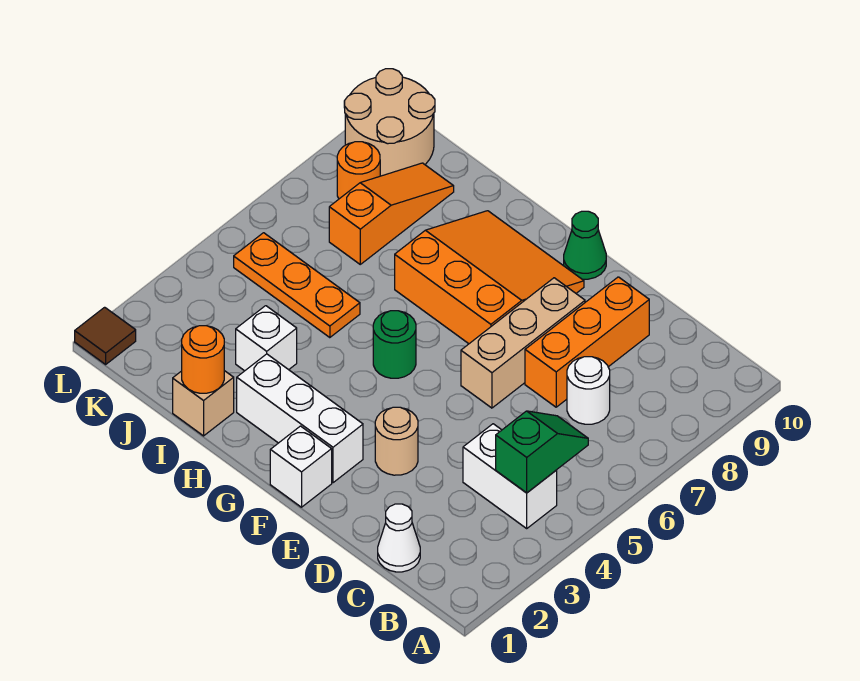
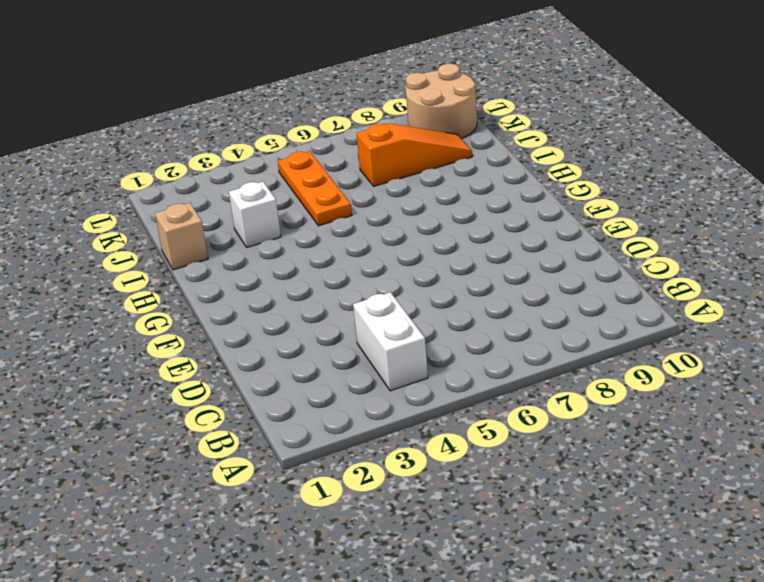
none -> white 1x1 cone [378,504,420,572]
none -> white 1x1 round brick [567,357,610,424]
none -> orange 1x3 brick [525,277,649,407]

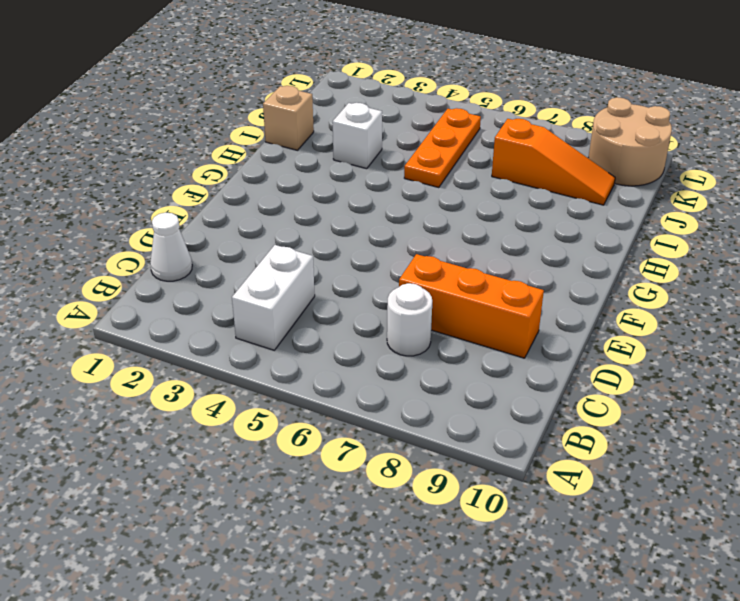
none -> tan 1x1 round brick [375,407,418,475]
none -> tan 1x3 brick [461,278,585,408]
none -> white 1x1 brick [270,426,332,507]

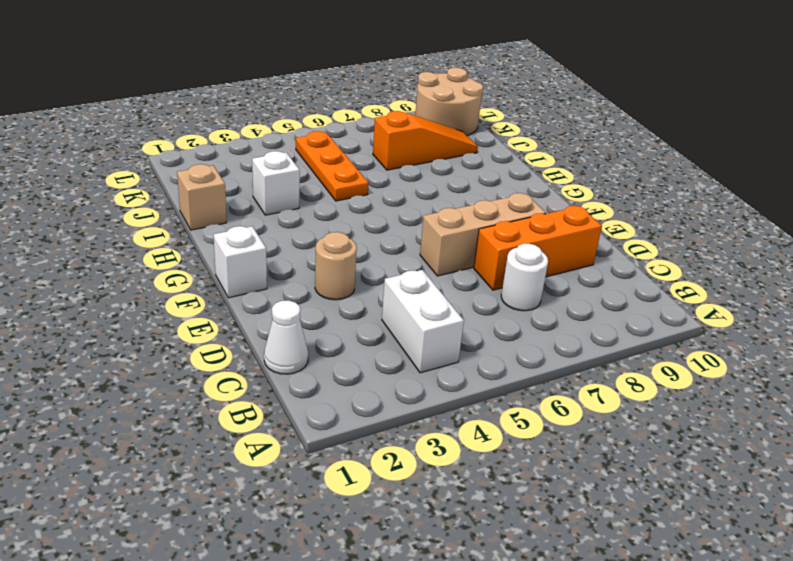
none -> white 1x3 brick [237,354,363,483]
none -> orange 3x3 slope [395,211,584,344]
none -> green 1x1 cone [564,211,606,279]

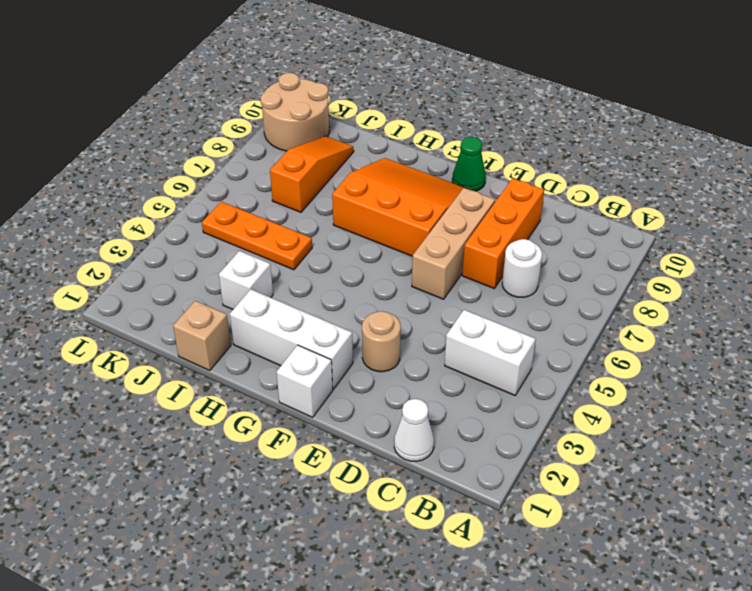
none -> green 1x1 round brick [373,311,416,378]
none -> orange 1x1 round brick [337,142,380,199]
none -> brown 1x1 tile [75,307,136,364]

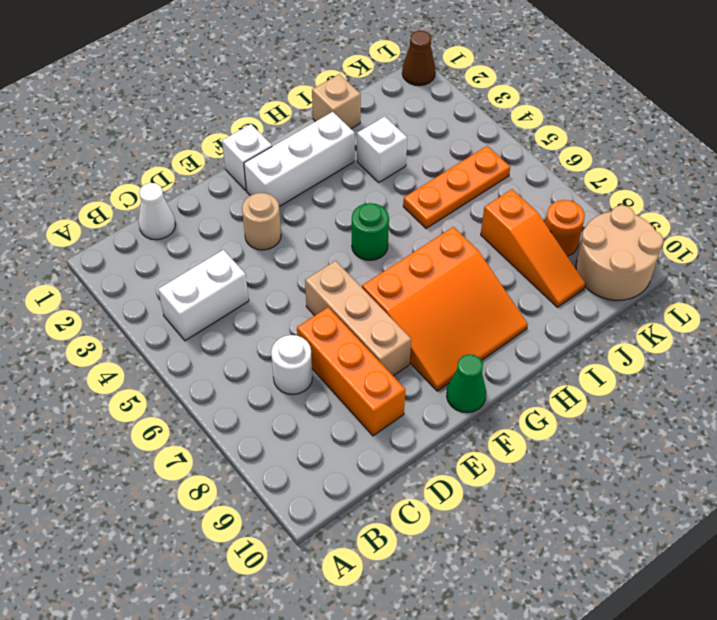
brown 1x1 cone [402,31,435,86] -> brown 1x1 tile [75,307,136,364]
none -> green 1x2 slope [496,411,588,493]
none -> orange 1x1 round brick [182,326,224,393]

